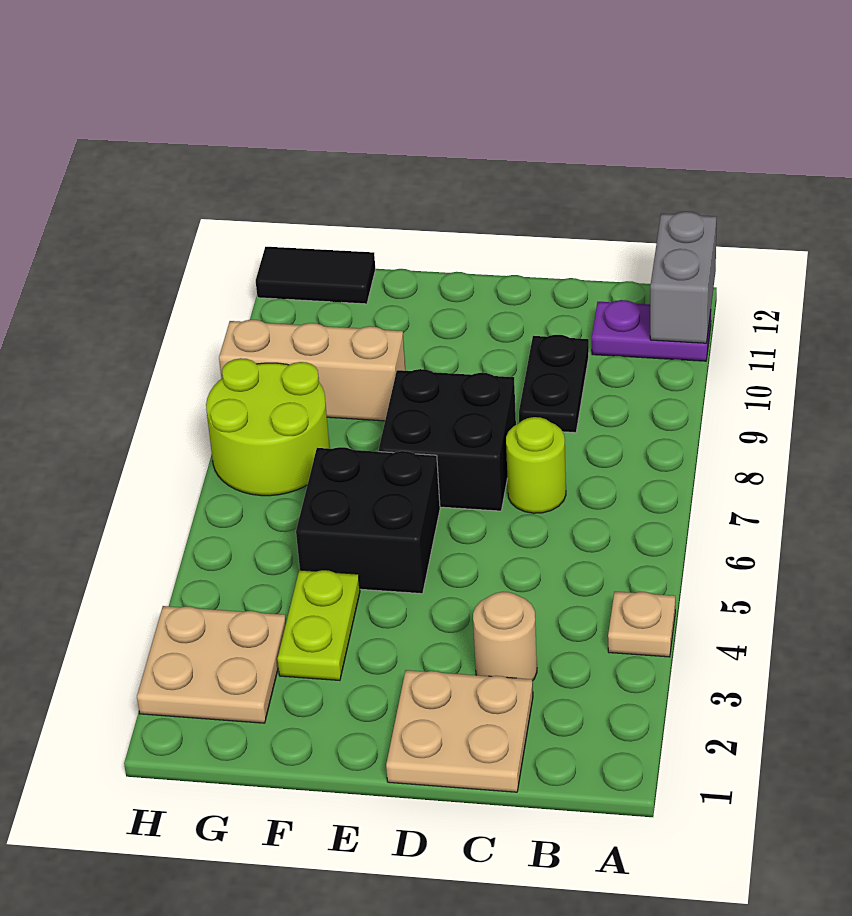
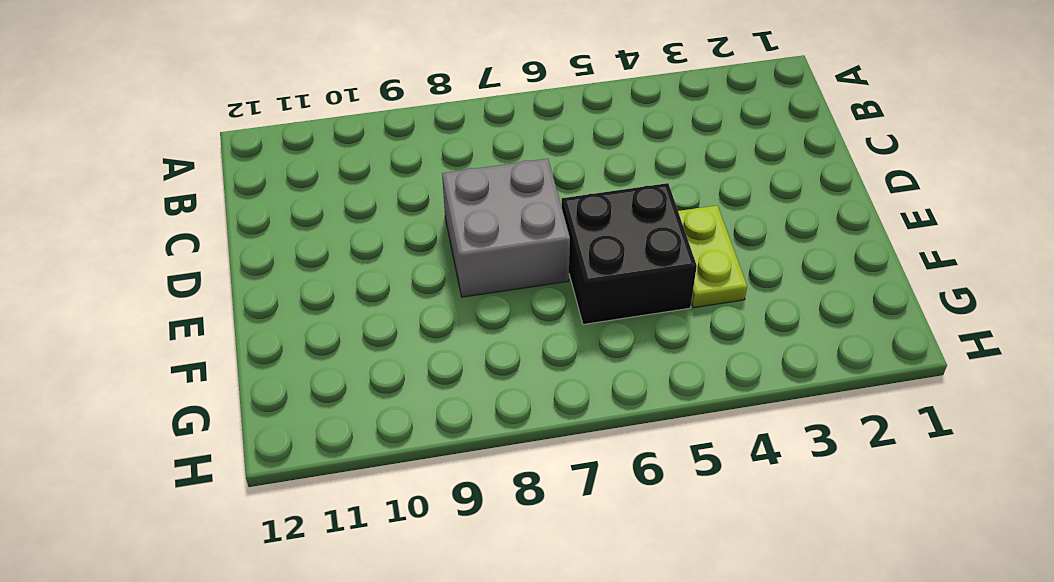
grey 2x2 brick [442,159,570,297] -> black 2x2 brick [379,369,516,511]
lime 1x2 plate [678,205,747,308] -> lime 1x2 plate turned to [278,570,360,680]
none -> tan 1x1 plate [608,592,675,657]
none -> purple 1x2 plate [592,300,711,361]
none -> tan 2x2 plate [386,670,533,792]

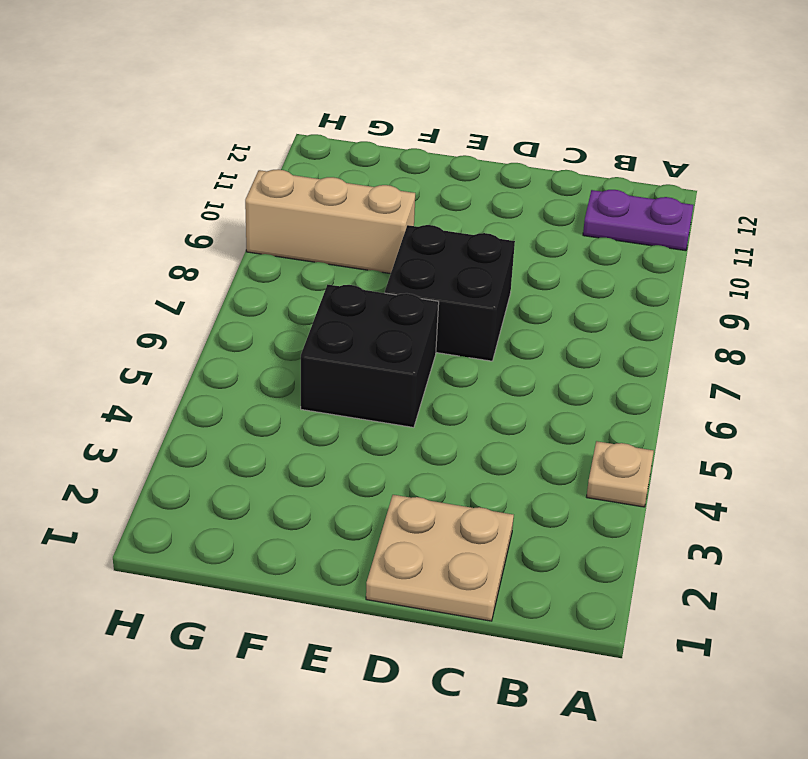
none -> tan 1x1 round brick [473,592,537,681]
none -> lime 1x1 round brick [506,417,566,513]
none -> black 1x2 plate [519,335,589,433]

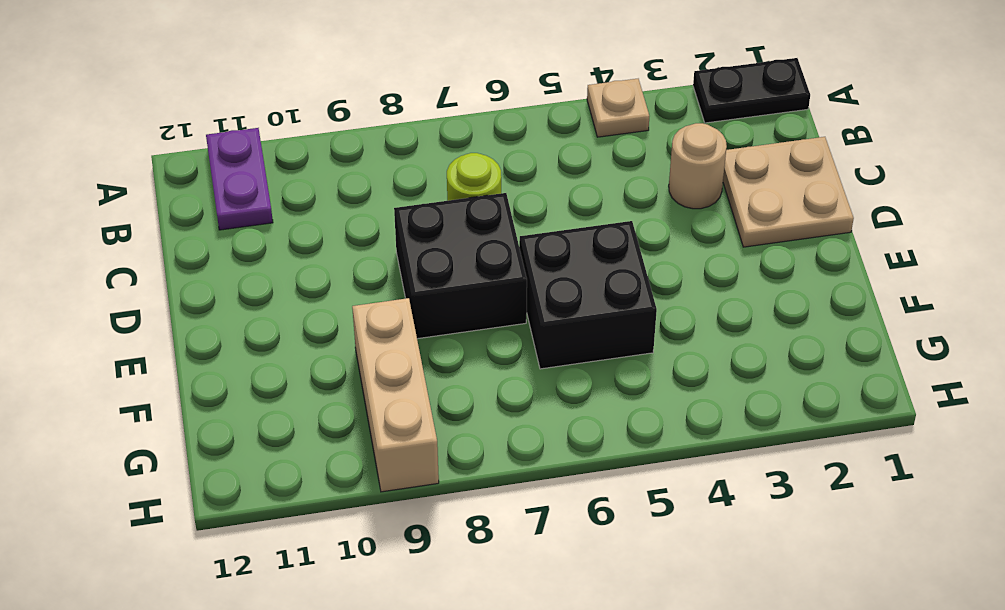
black 1x2 plate [693,58,810,123] -> black 1x2 plate moved to [519,335,589,433]
none -> lime 1x2 plate [278,570,360,680]
none -> tan 2x2 plate [137,606,286,723]
none -> lime 2x2 round brick [206,358,330,496]

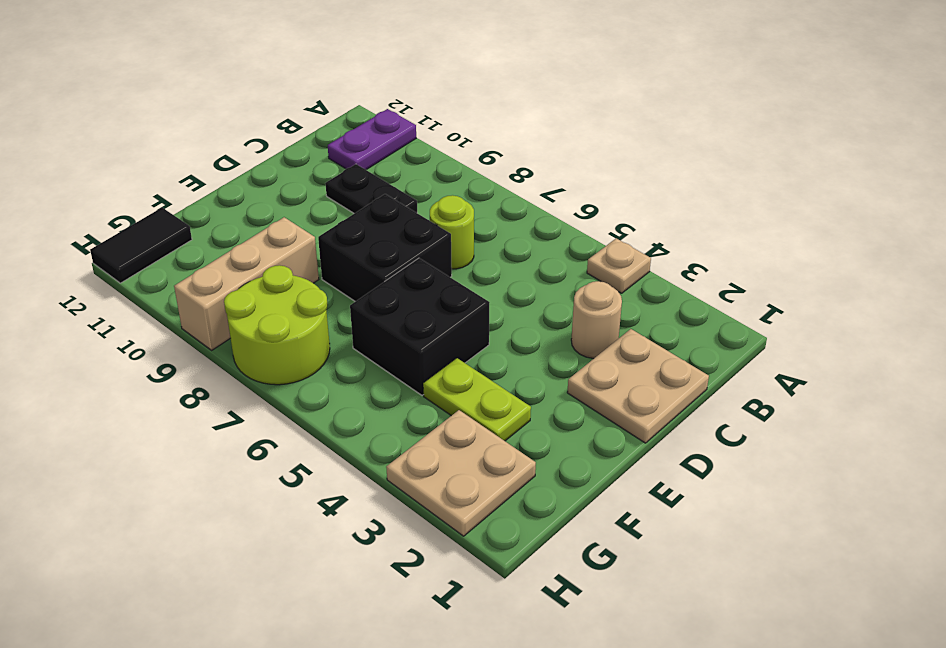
none -> grey 1x2 brick [650,212,717,343]

